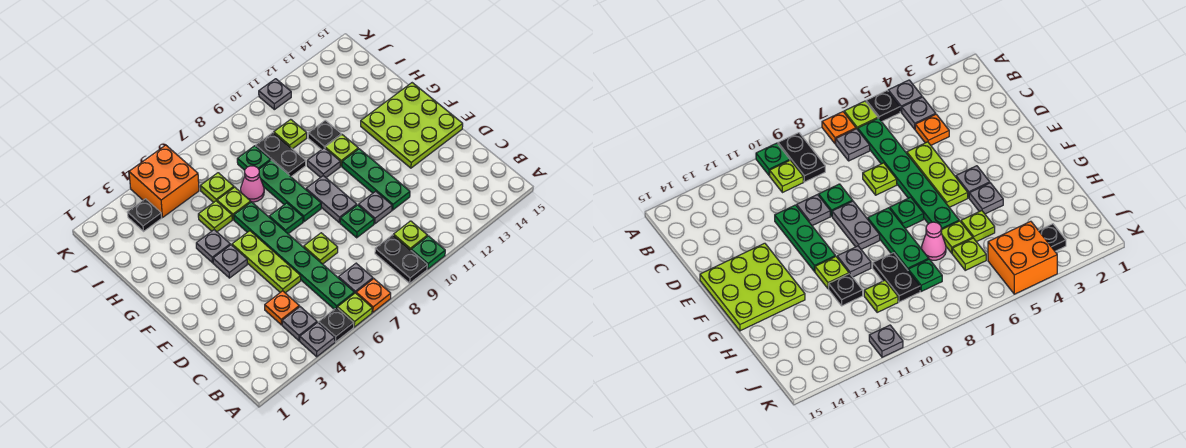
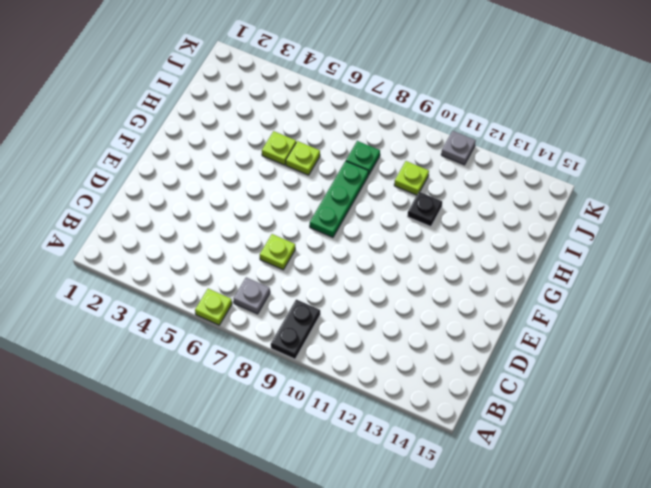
none -> grey 1x1 plate [300,322,335,357]
none -> black 1x1 plate [319,308,354,342]
none -> orange 1x1 plate [356,279,391,312]
none -> green 1x1 plate [411,236,445,269]

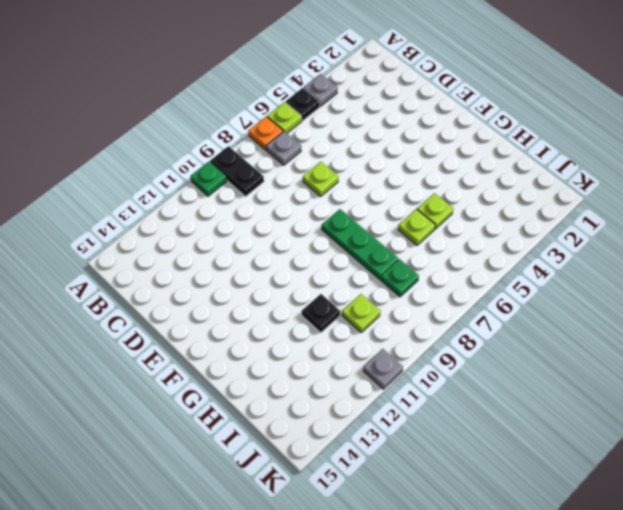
none -> grey 1x1 plate [282,307,317,341]
none -> green 1x6 plate [234,202,354,309]
none -> lime 1x1 plate [393,221,428,250]
none -> orange 1x1 plate [265,291,299,325]

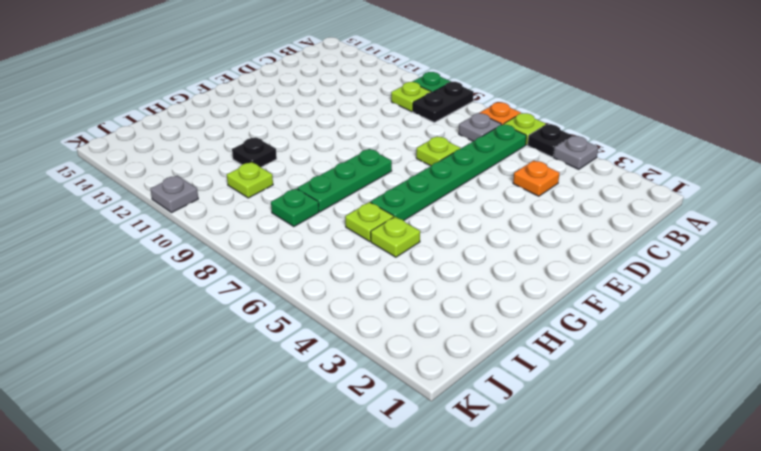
none -> grey 1x1 plate [282,307,317,341]
none -> lime 1x3 plate [232,231,301,293]
none -> green 1x1 plate [340,205,374,238]
none -> grey 1x1 plate [358,191,392,224]

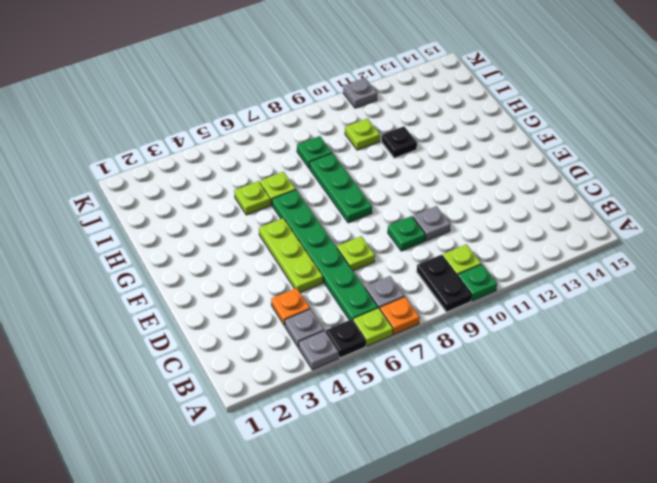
none -> green 1x3 plate [342,149,410,210]
none -> grey 1x2 plate [306,176,357,223]
none -> lime 3x3 plate [361,83,463,168]
none -> grey 1x1 plate [213,245,247,278]

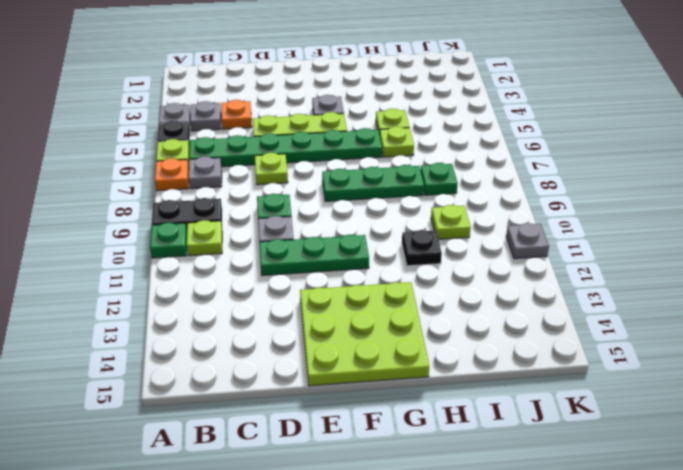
none -> grey 1x2 plate [306,176,357,223]
none -> green 1x1 plate [269,203,303,234]
none -> grey 1x1 plate [196,230,230,263]
none -> grey 1x1 plate [307,148,340,178]

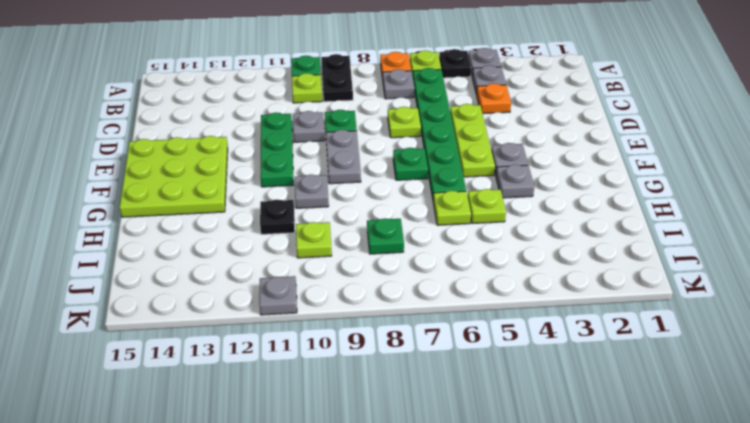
none -> green 1x3 plate [259,160,321,222]
none -> lime 1x1 plate [325,135,358,166]
none -> pink 1x1 cone [241,166,264,202]
none -> black 1x2 plate [256,133,306,177]

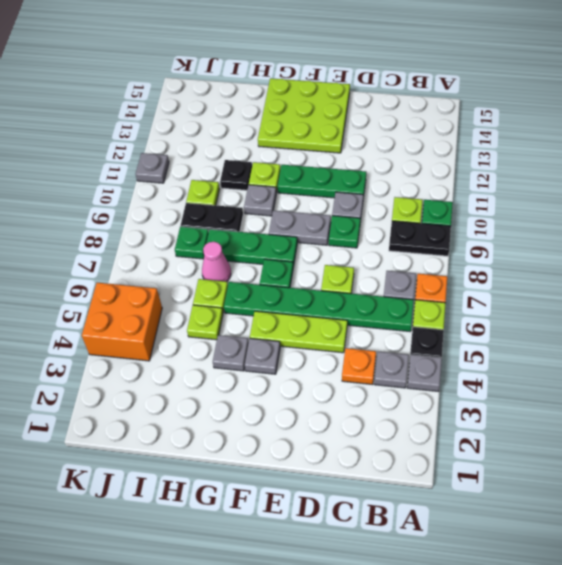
none -> lime 1x1 plate [200,173,234,202]
none -> black 1x1 plate [127,199,162,231]

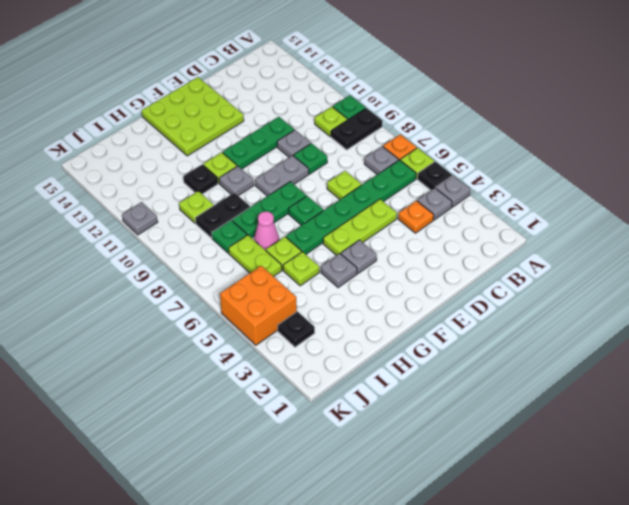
lime 1x2 plate [229,235,282,276] -> lime 1x1 plate [200,173,234,202]

